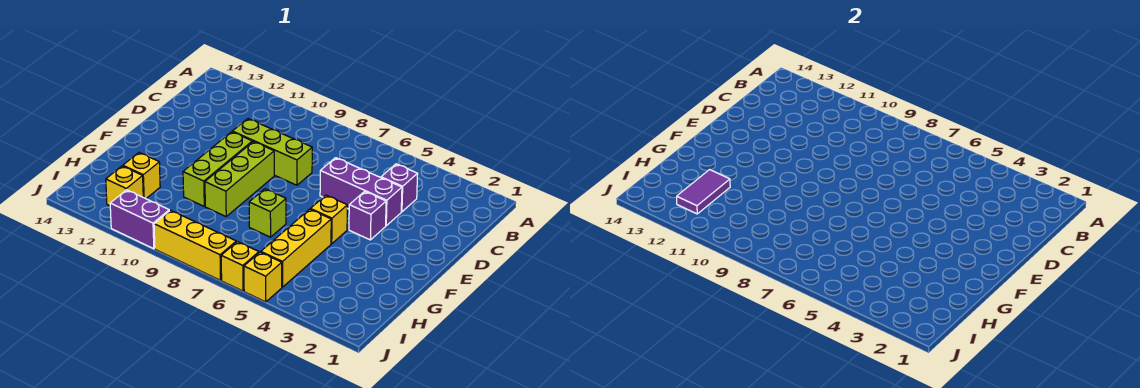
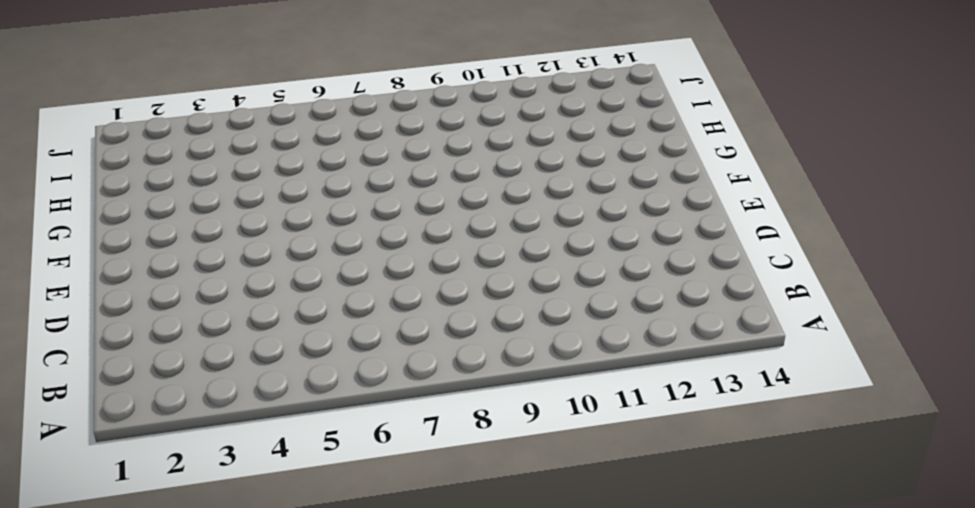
none -> purple 1x1 brick [381,164,418,212]
none -> purple 1x3 brick [320,158,402,226]
none -> lime 1x3 brick [232,119,312,185]

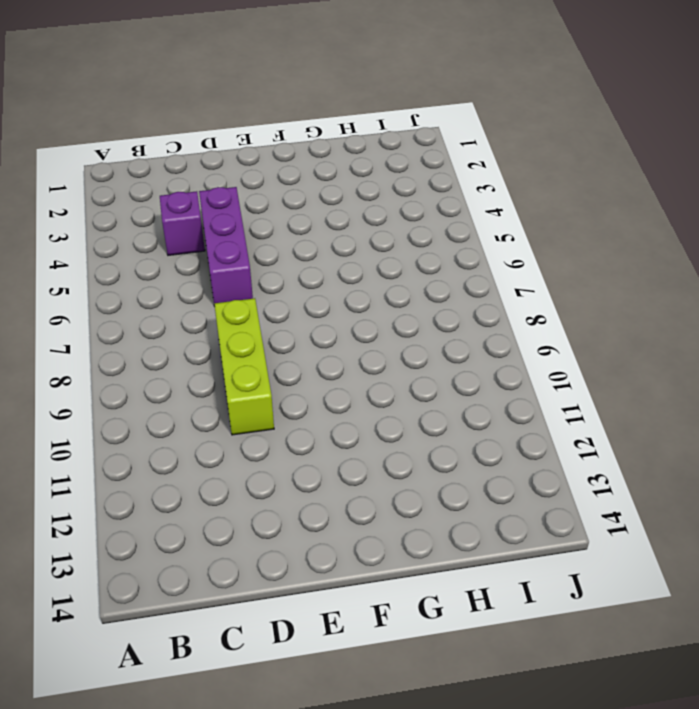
none -> purple 1x1 brick [349,191,386,240]
none -> lime 1x3 brick [205,142,274,216]
none -> lime 1x3 brick [183,132,252,206]

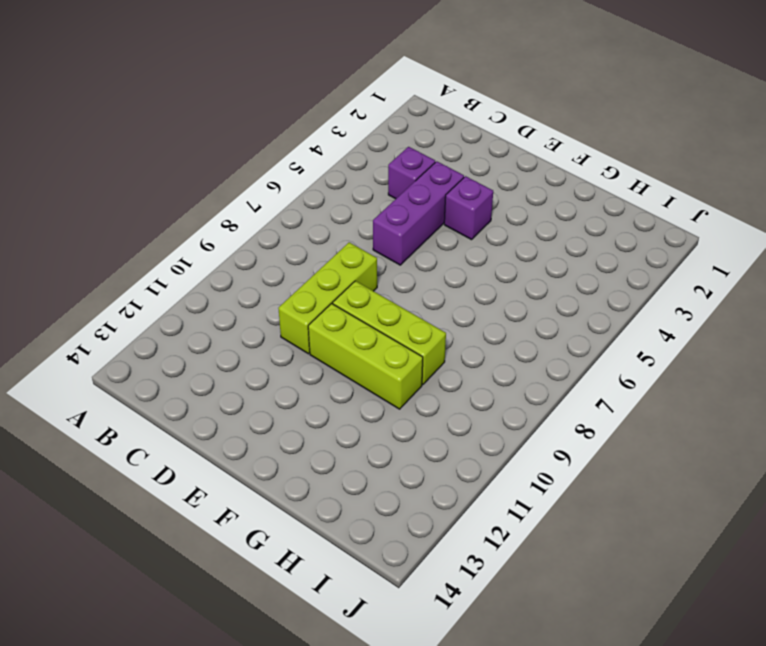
none -> yellow 1x1 brick [311,195,347,244]
none -> yellow 1x3 brick [261,209,331,287]
none -> lime 1x1 brick [249,189,286,237]

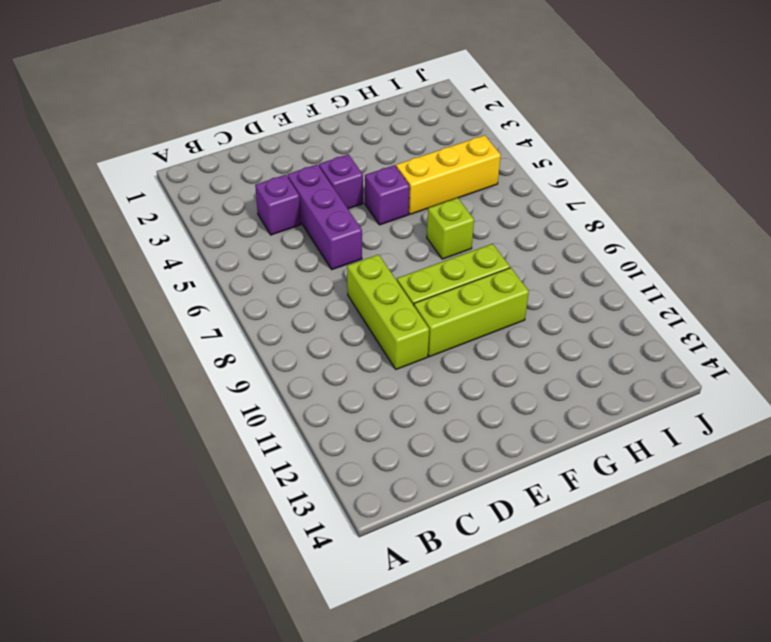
purple 1x1 brick [365,165,410,225] -> yellow 1x1 brick [311,195,347,244]
none -> yellow 1x1 brick [123,153,160,199]
none -> yellow 1x1 brick [106,166,143,206]
none -> yellow 1x1 brick [244,252,282,302]

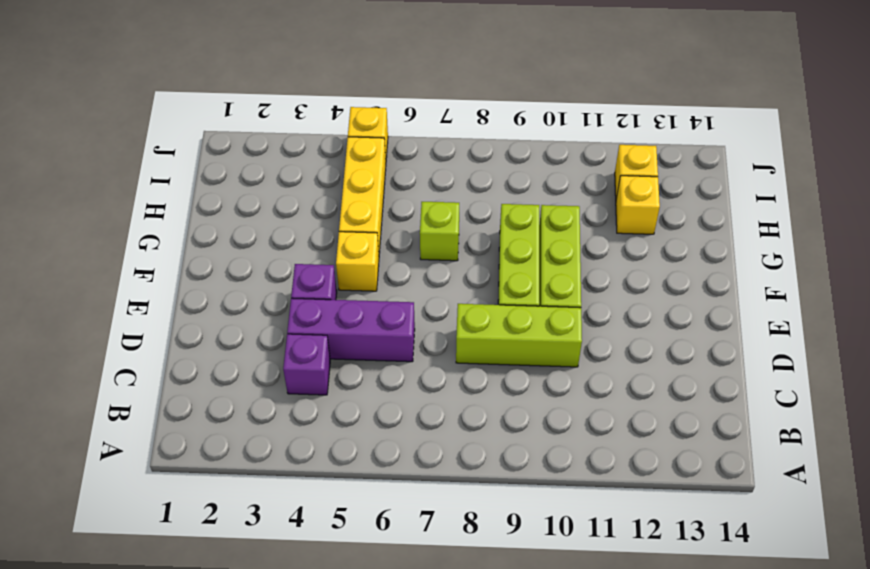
none -> yellow 1x1 brick [221,242,259,291]
none -> yellow 1x3 brick [154,210,236,280]
none -> purple 1x2 brick [110,190,169,249]

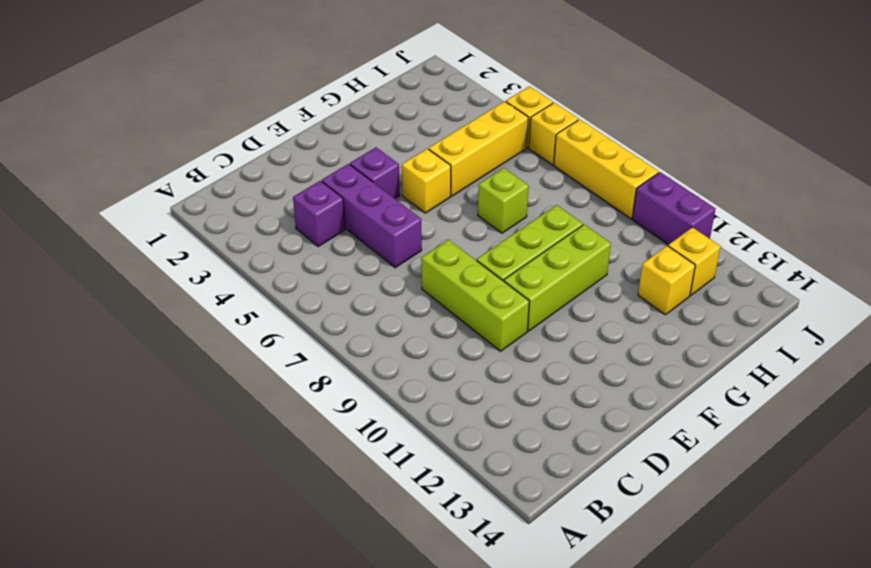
none -> purple 1x2 tile [677,170,730,214]

